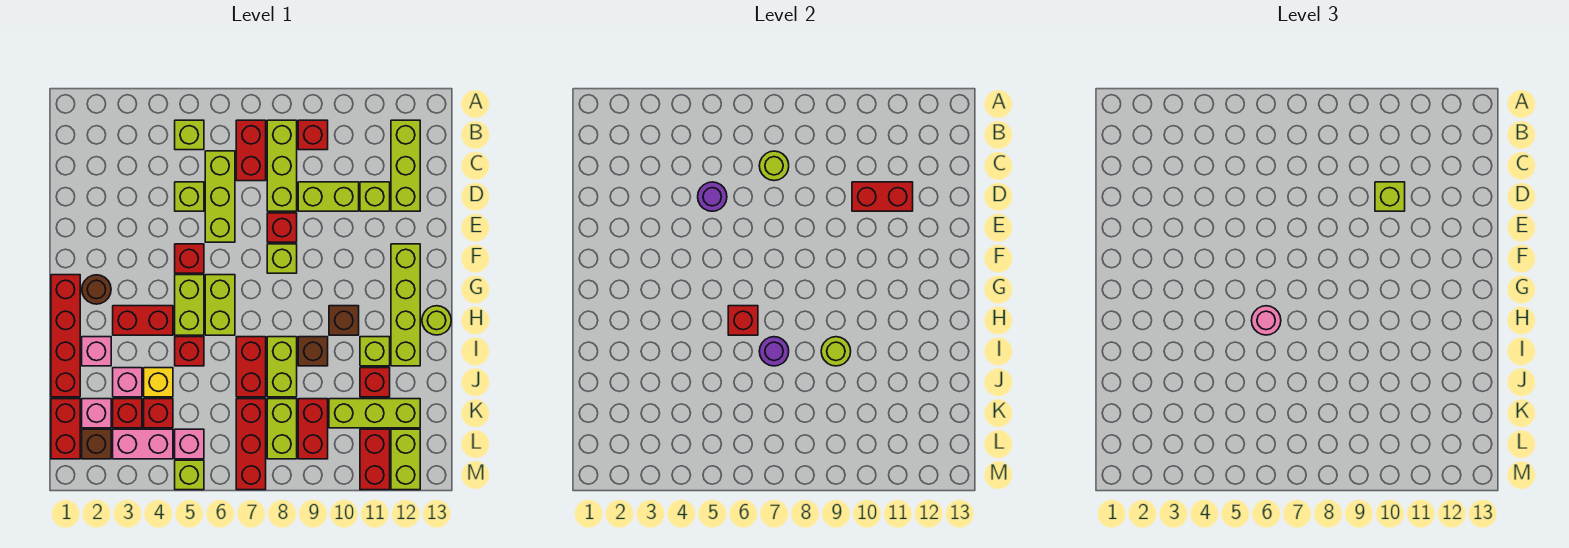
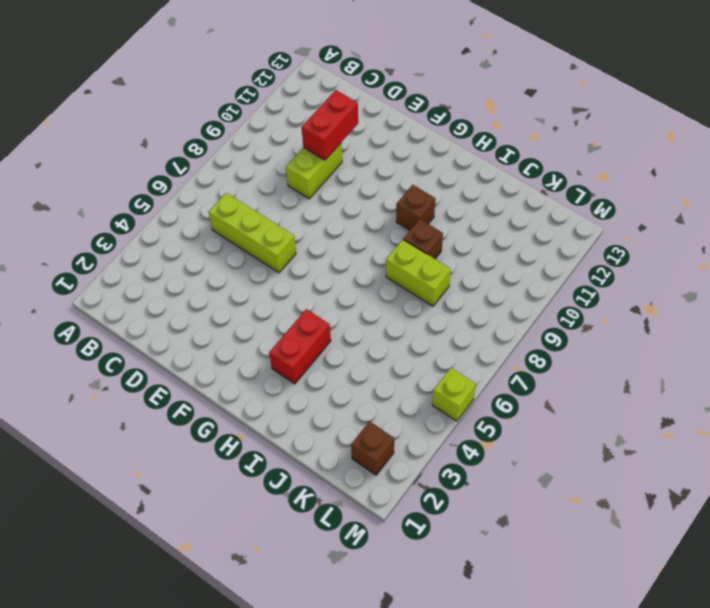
none -> lime 1x1 brick [175,120,204,150]
none -> red 1x2 brick [236,120,266,181]
none -> lime 1x3 brick [267,120,297,211]
none -> red 1x1 brick [298,120,328,150]

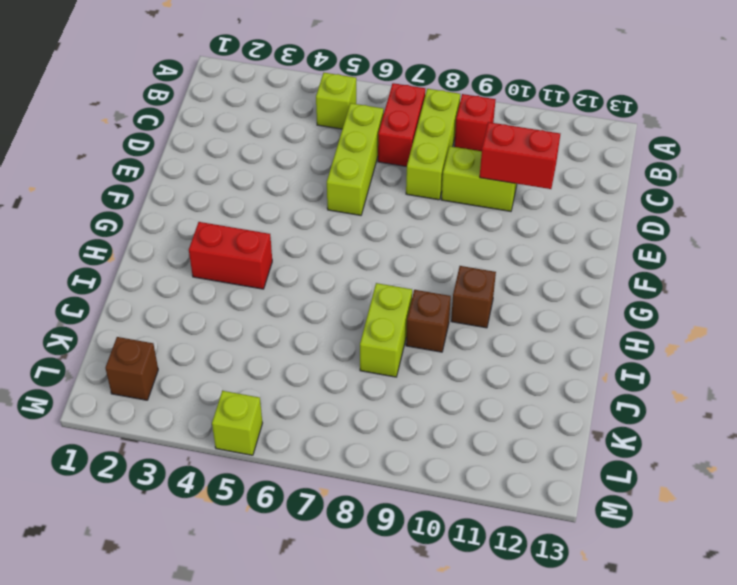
none -> lime 1x3 brick [391,120,420,211]
none -> lime 1x1 brick [175,182,204,211]
none -> lime 1x1 brick [360,182,390,211]
none -> red 1x1 brick [267,213,297,242]

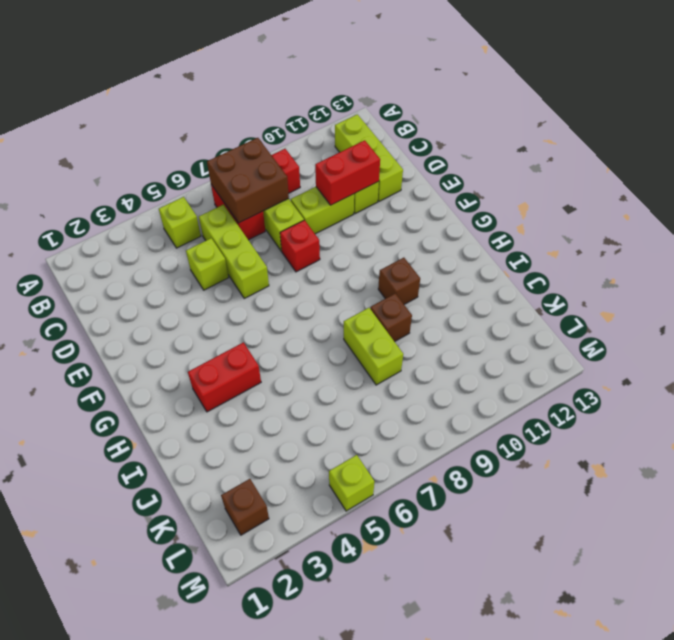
brown 2x2 brick [207,138,289,223] -> lime 1x1 round brick [759,151,789,181]
none -> red 1x1 brick [175,244,204,273]
none -> lime 1x1 brick [267,244,297,273]
none -> lime 1x4 brick [391,244,420,366]
none -> red 1x4 brick [51,275,80,397]

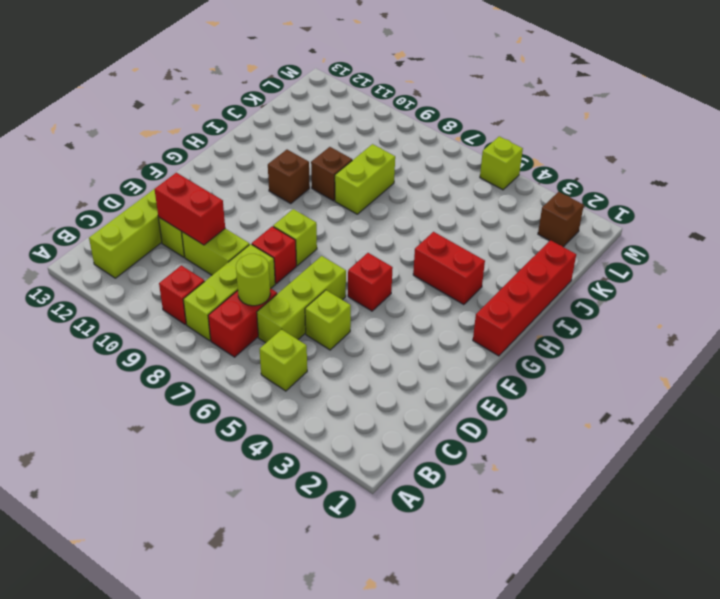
none -> lime 1x4 brick [391,244,420,366]
none -> brown 1x1 round brick [82,275,111,304]
none -> lime 1x2 brick [175,275,204,335]
none -> lime 1x2 brick [205,275,235,335]

